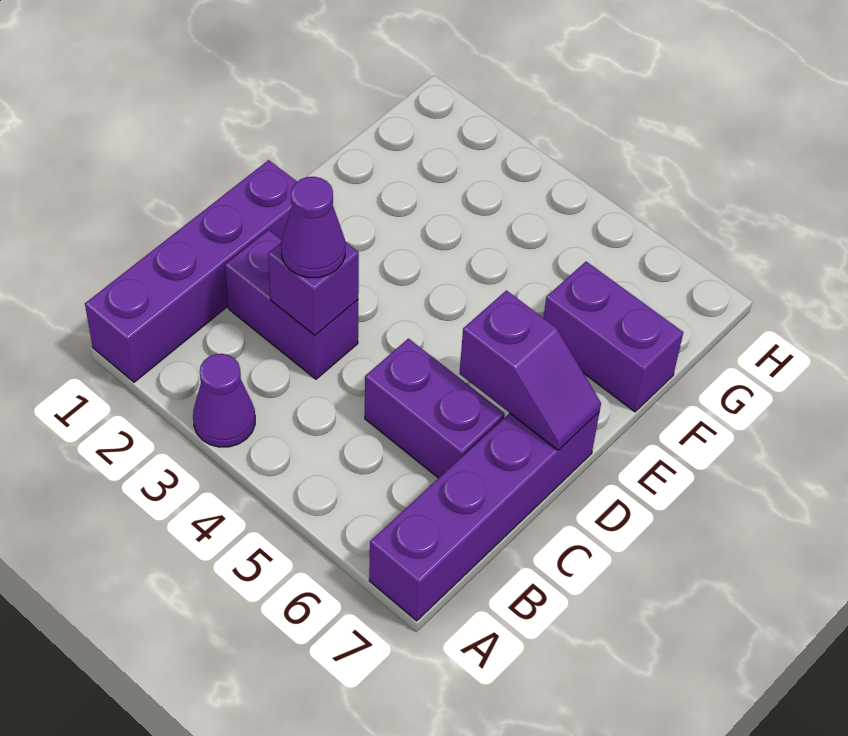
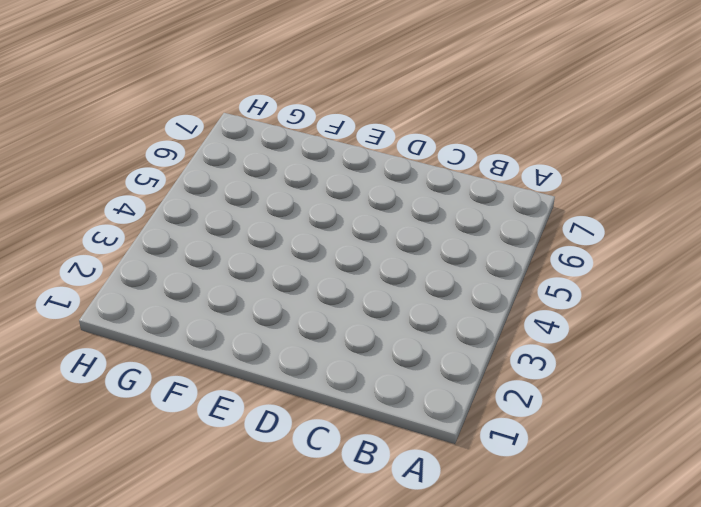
none -> purple 1x4 brick [85,160,297,382]
none -> purple 1x1 cone [193,354,255,447]

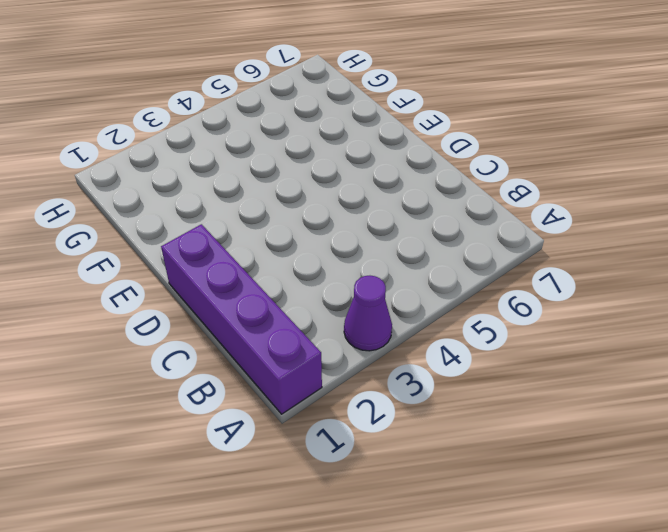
none -> purple 1x4 brick [369,412,599,621]
none -> purple 1x2 brick [225,230,358,379]

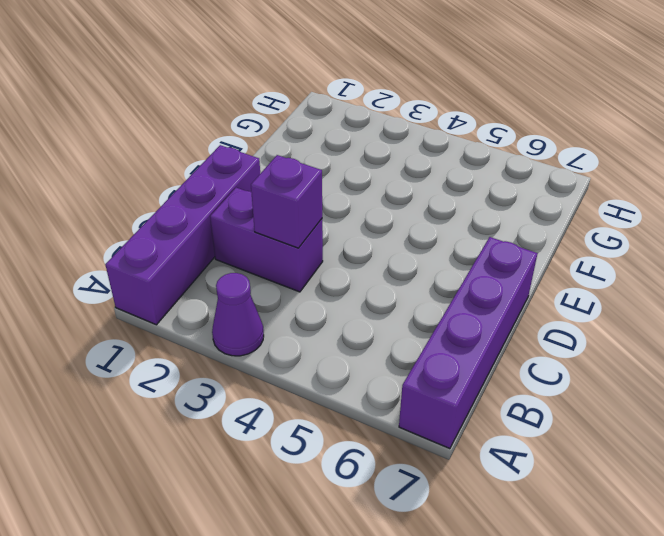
none -> purple 1x2 brick [365,339,505,478]
none -> purple 1x2 brick [543,262,683,412]

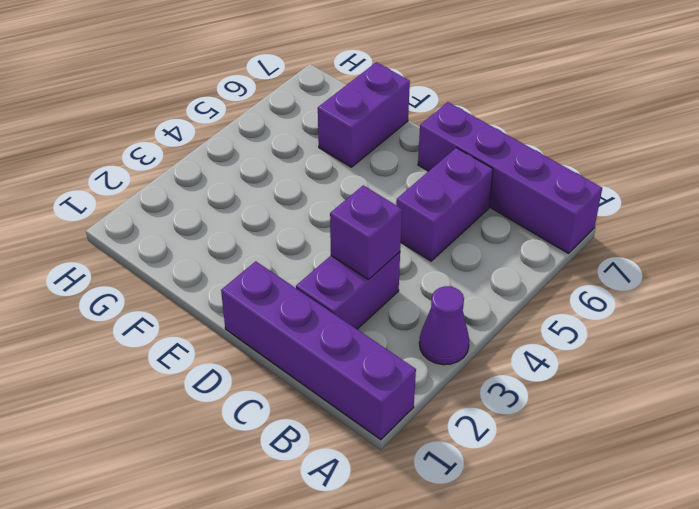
none -> purple 1x2 slope [459,290,601,450]
none -> purple 1x1 cone [281,177,345,278]

